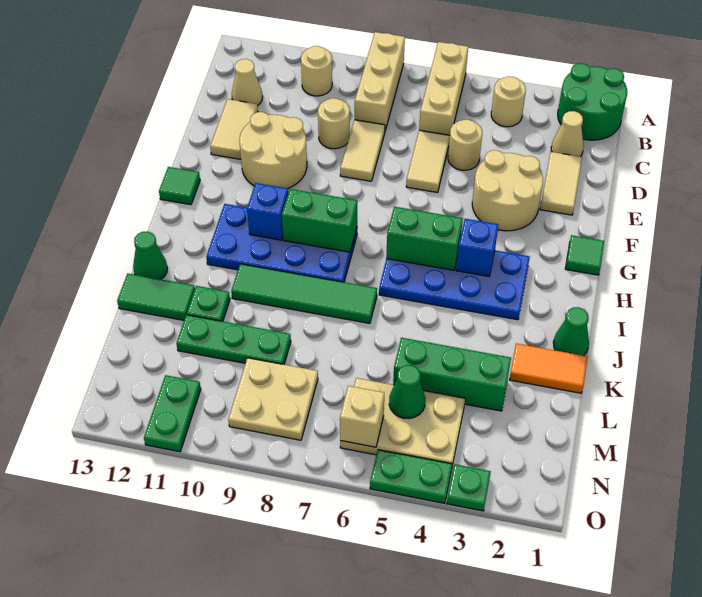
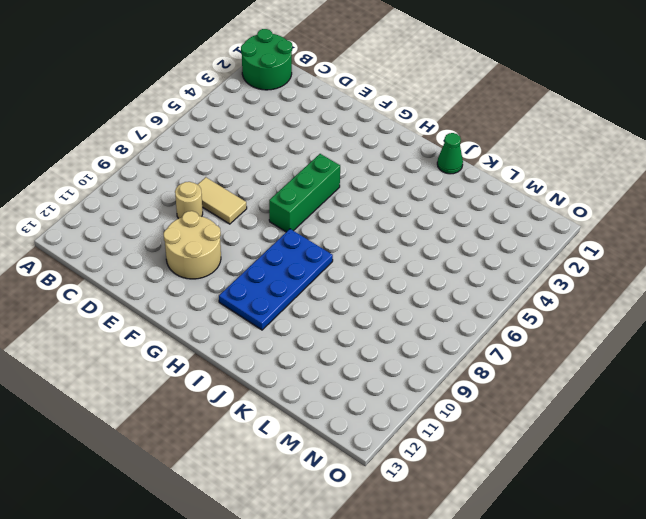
green 1x3 brick [269,154,340,232] -> green 1x3 brick moved to [393,338,511,411]
none -> tan 1x3 brick [419,42,468,135]
none -> tan 1x3 brick [355,32,405,131]
none -> tan 1x1 round brick [491,77,526,127]
none -> tan 1x1 round brick [301,46,332,96]

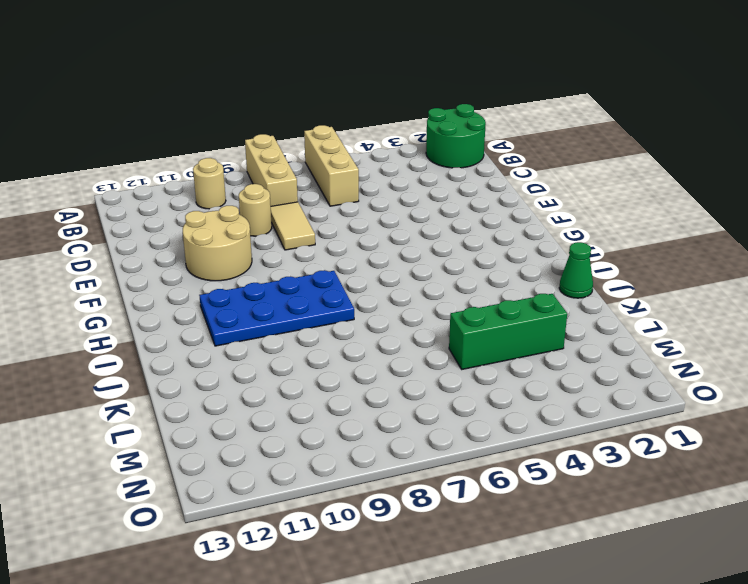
none -> tan 1x1 round brick [491,77,526,127]
none -> tan 1x1 cone [551,111,584,157]
none -> tan 1x1 cone [232,59,263,106]
none -> tan 1x2 tile [540,152,582,215]

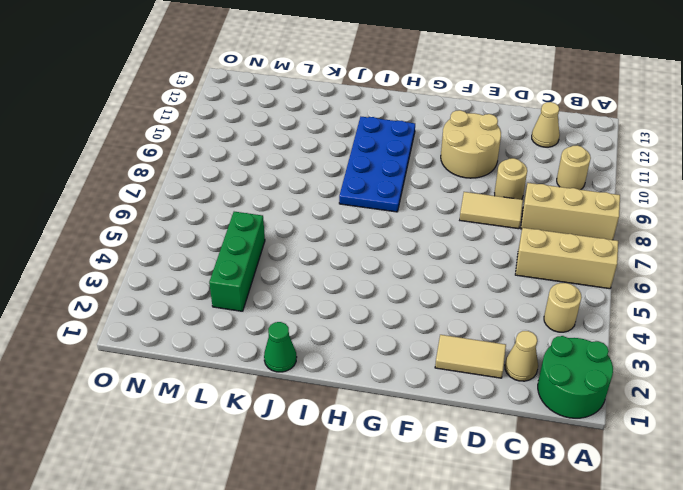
none -> tan 1x1 round brick [448,120,482,170]
none -> tan 1x2 tile [406,130,450,193]
none -> tan 1x2 tile [210,99,258,159]
none -> tan 2x2 round brick [472,150,543,231]

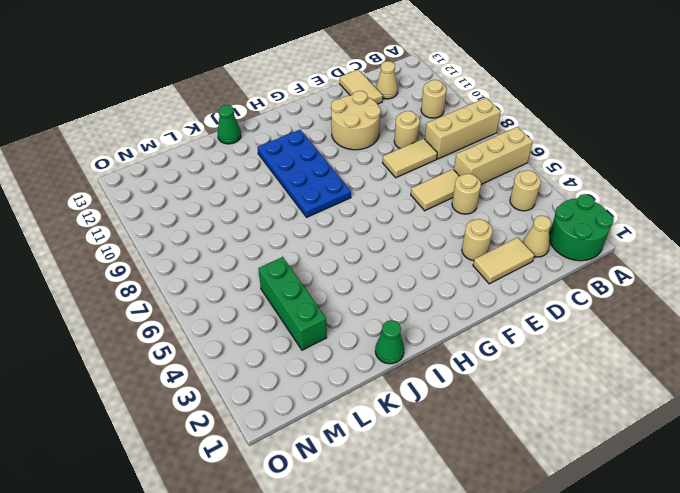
tan 1x2 tile [340,70,383,104] -> tan 1x2 tile turned to [210,99,258,159]
tan 1x1 round brick [462,219,493,261] -> tan 2x2 round brick [472,150,543,231]
none -> green 1x1 tile [565,235,604,275]
none -> green 1x1 tile [159,167,200,205]
none -> blue 2x4 plate [379,250,530,320]
none -> green 1x4 tile [231,264,377,323]

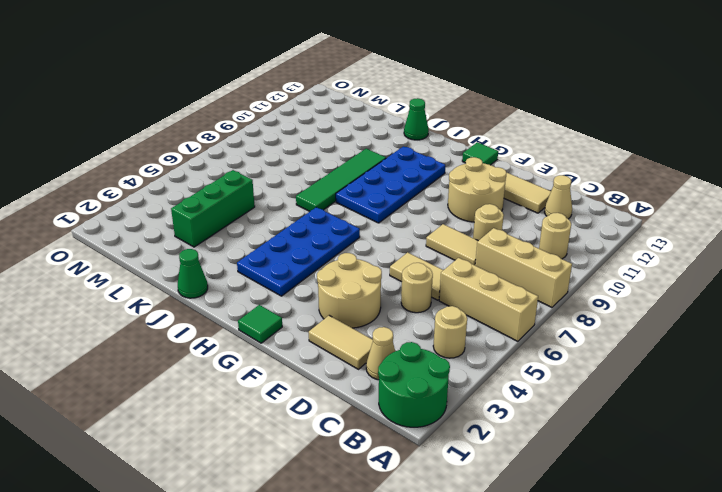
none -> orange 1x2 tile [509,343,588,393]
none -> green 1x1 plate [187,286,230,321]
none -> green 1x2 tile [117,274,195,320]
none -> green 1x3 plate [176,315,291,364]

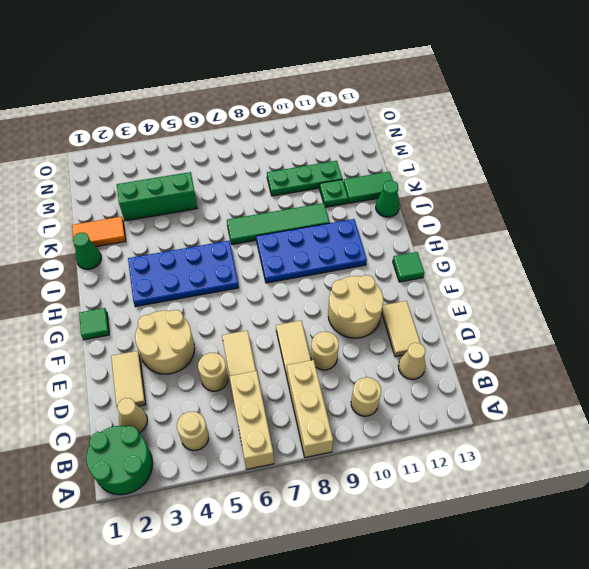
none -> tan 2x3 plate [340,378,465,465]
none -> tan 2x2 plate [228,358,318,440]
none -> green 1x2 plate [144,375,201,452]
none -> green 1x1 plate [447,464,491,511]

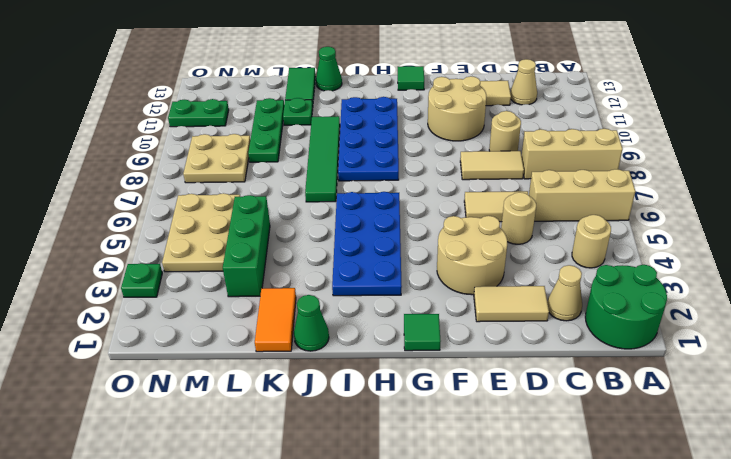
none -> tan 1x1 round brick [301,46,332,96]
none -> green 1x2 plate [370,450,452,503]
none -> blue 1x1 brick [456,219,498,276]
none -> green 1x2 brick [386,207,463,270]

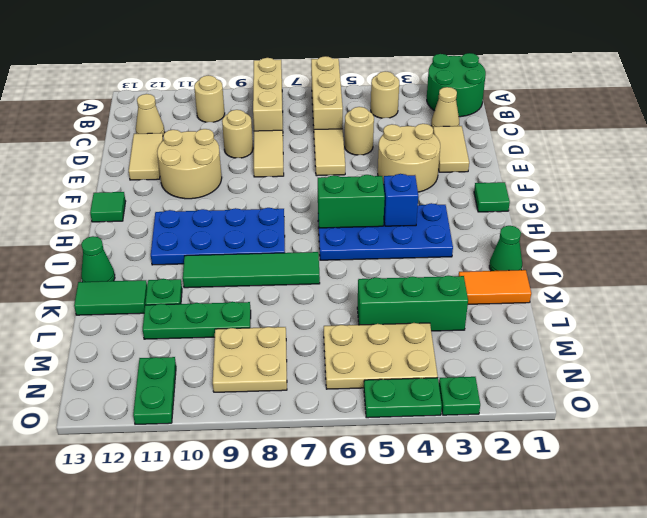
none -> green 1x2 brick [282,189,357,252]
none -> blue 1x1 brick [247,183,288,240]
none -> green 1x1 cone [389,365,425,418]
none -> tan 1x1 brick [340,386,384,447]

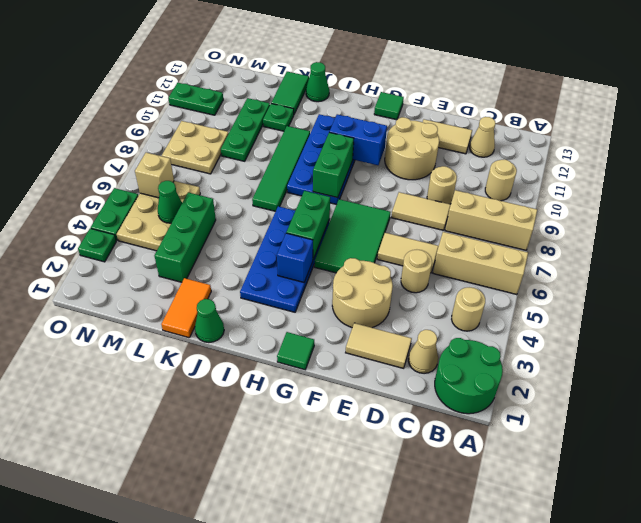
green 2x3 tile [314,199,390,273] -> none
blue 1x2 brick [330,114,387,165] -> blue 1x1 brick [247,183,288,240]

